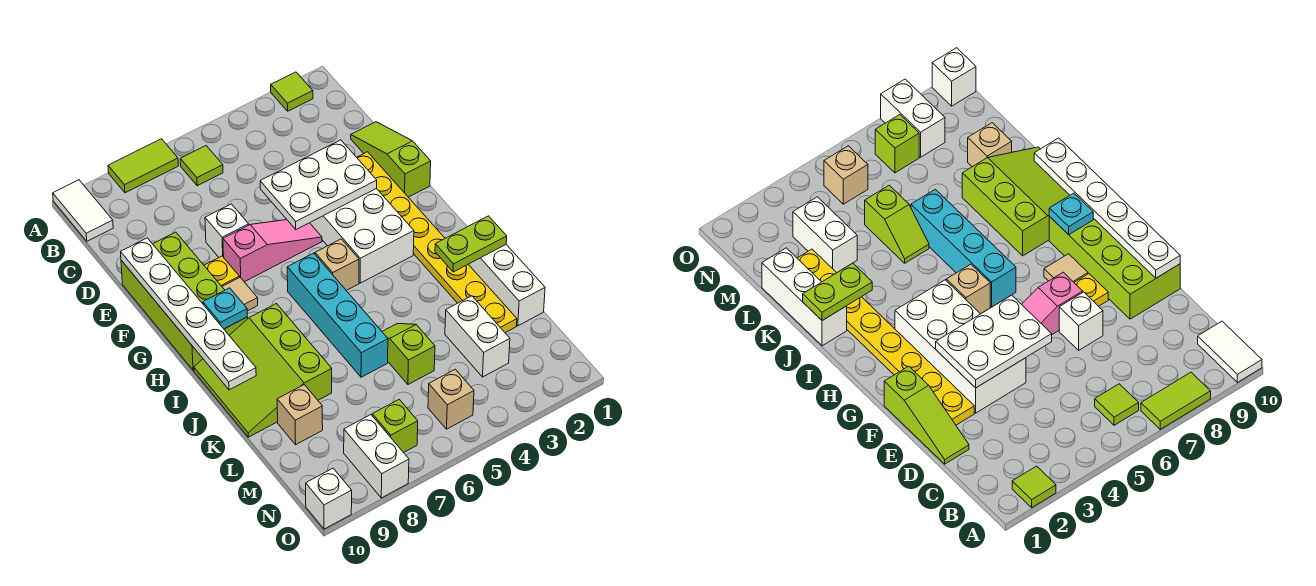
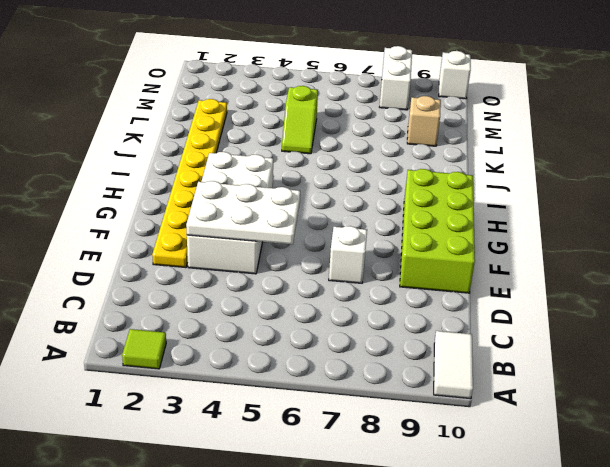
none -> lime 1x2 tile [108,139,178,193]
none -> lime 1x1 tile [180,146,223,186]
none -> lime 1x3 slope [351,122,431,197]

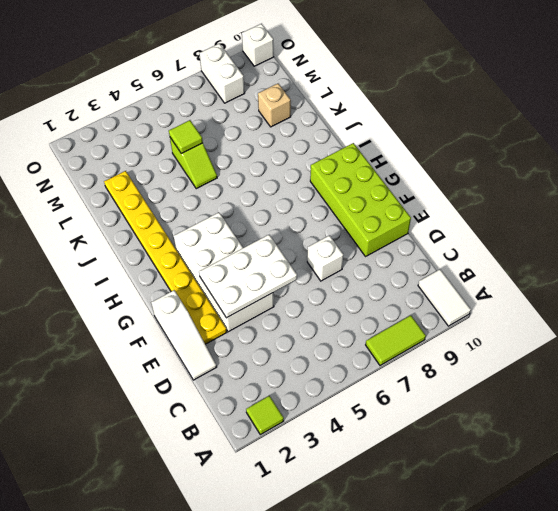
white 1x3 slope [151,290,217,380] -> lime 1x3 slope [351,122,431,197]
lime 1x1 tile [169,120,203,153] -> lime 1x1 tile moved to [180,146,223,186]
none -> pink 1x3 slope [223,220,322,282]
none -> yellow 1x1 plate [204,256,239,286]
none -> tan 1x1 tile [222,277,258,311]

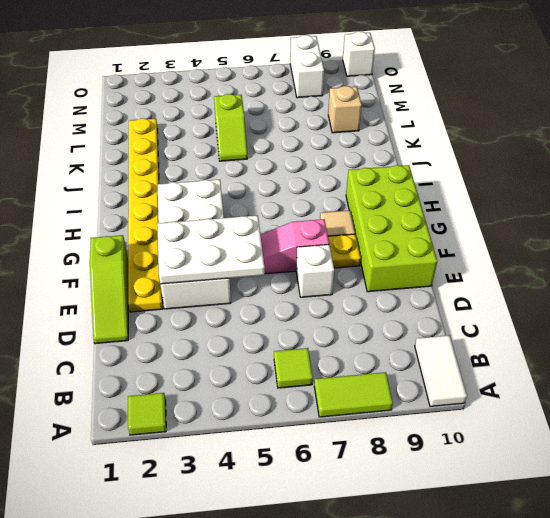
none -> tan 1x1 brick [315,239,359,290]
none -> cyan 1x4 brick [287,253,388,377]
none -> lime 3x3 slope [194,304,332,437]

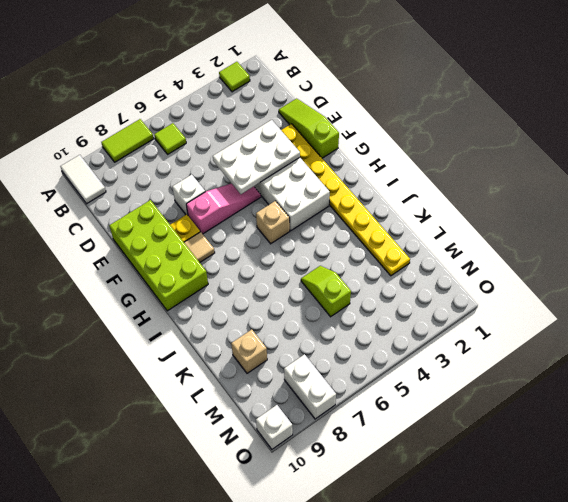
none -> cyan 1x4 brick [287,253,388,377]
none -> lime 3x3 slope [194,304,332,437]
none -> white 1x3 brick [468,245,545,326]

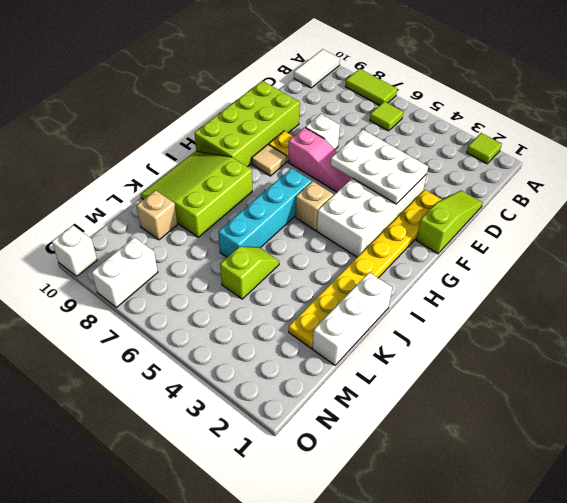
none -> white 1x2 brick [445,296,510,377]
none -> tan 1x1 brick [428,369,474,429]
none -> lime 1x1 brick [372,400,418,453]

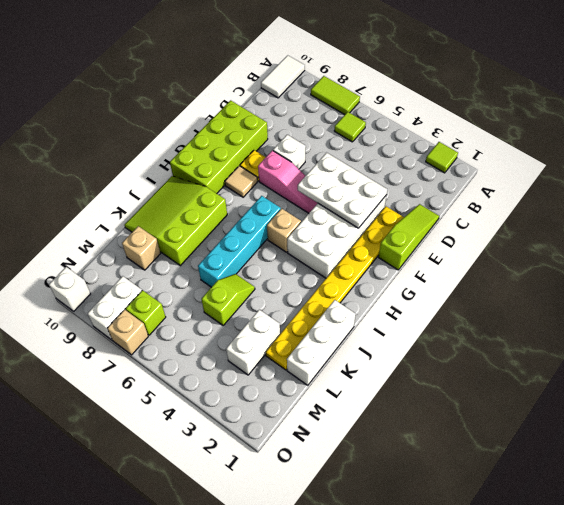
tan 1x1 brick [107,310,148,355] -> tan 1x1 brick moved to [428,369,474,429]
none -> white 1x6 plate [121,238,256,390]
none -> cyan 1x1 plate [203,288,247,329]
none -> lime 1x2 plate [435,216,507,272]

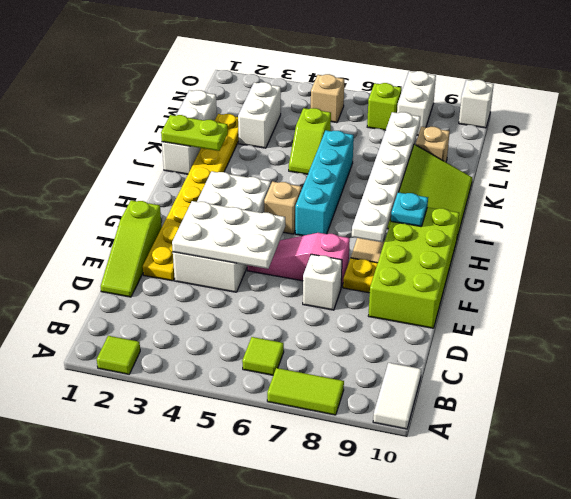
white 1x6 plate [352,112,420,242] -> white 1x6 plate moved to [121,238,256,390]

